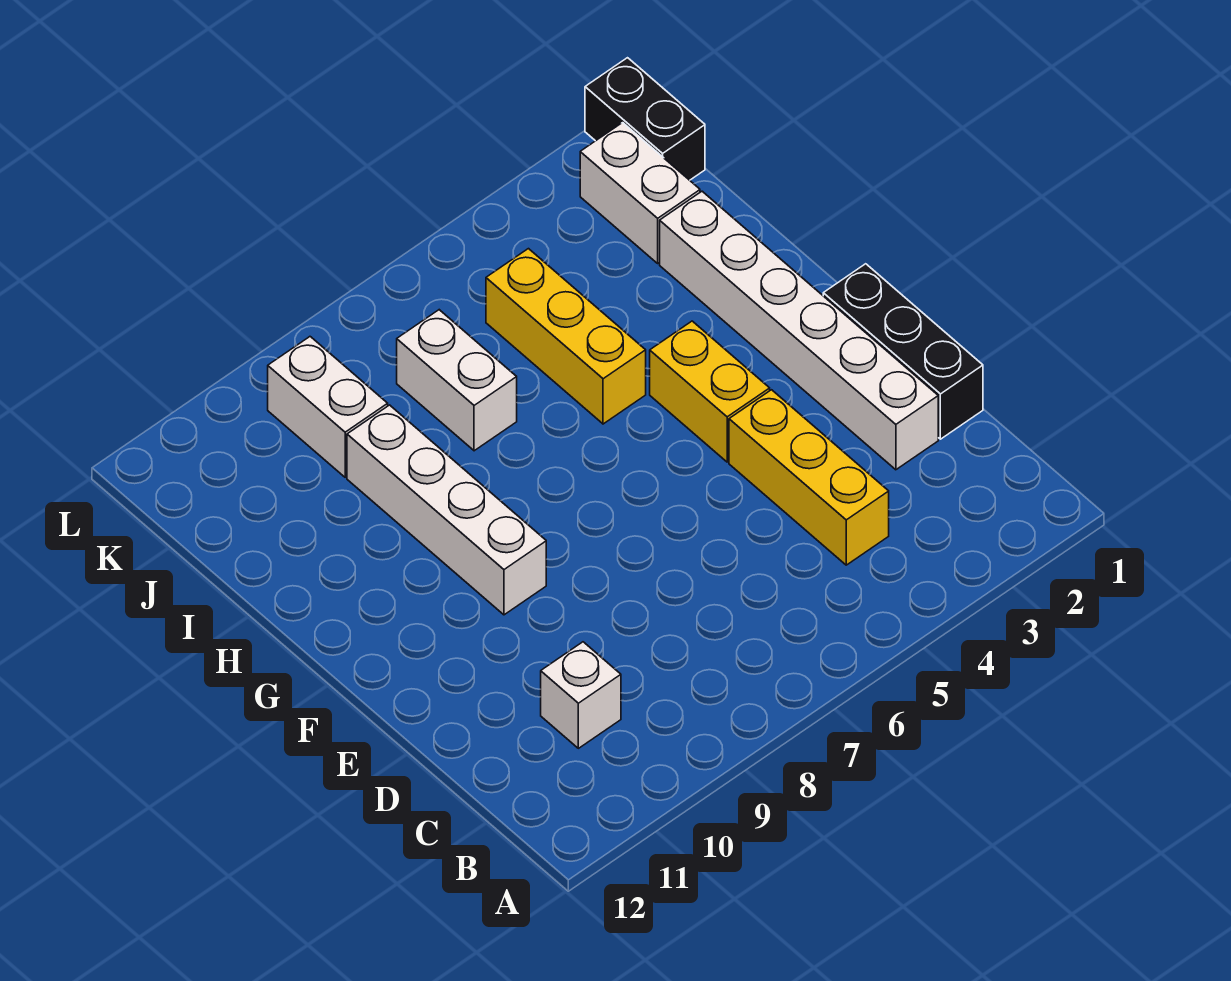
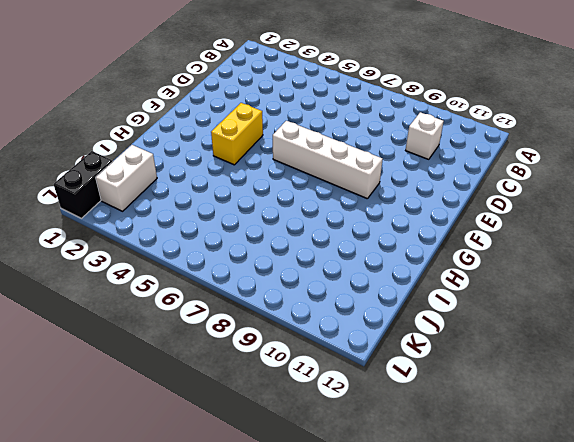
white 1x4 brick [273,121,383,199] -> white 1x4 brick turned to [347,405,546,615]
none -> yellow 1x3 brick [729,390,889,565]
none -> black 1x3 brick [823,264,983,439]

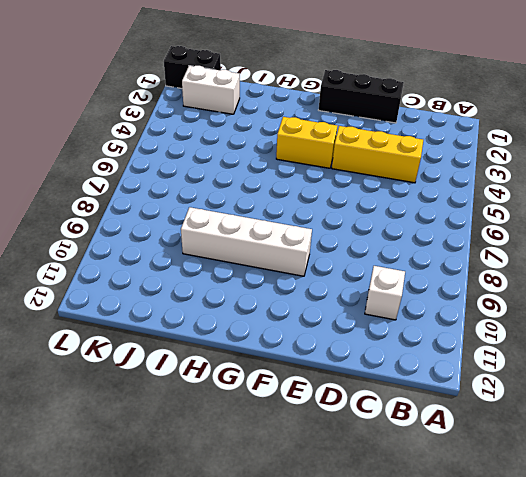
none -> white 1x6 brick [660,191,938,470]
none -> yellow 1x3 brick [486,249,646,424]

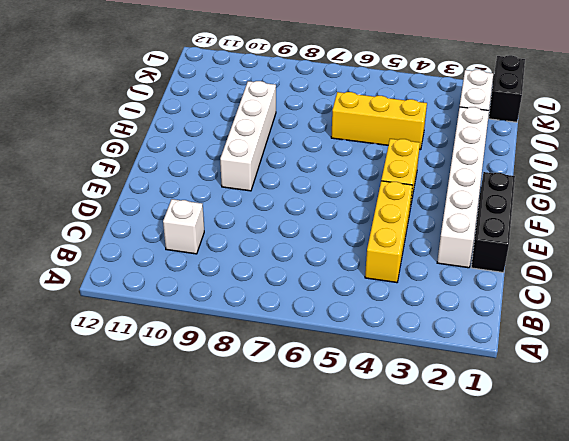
yellow 1x3 brick [331,92,427,150] -> yellow 1x3 brick turned to [486,249,646,424]
none -> white 1x2 brick [397,310,517,451]
none -> white 1x2 brick [268,337,388,477]

